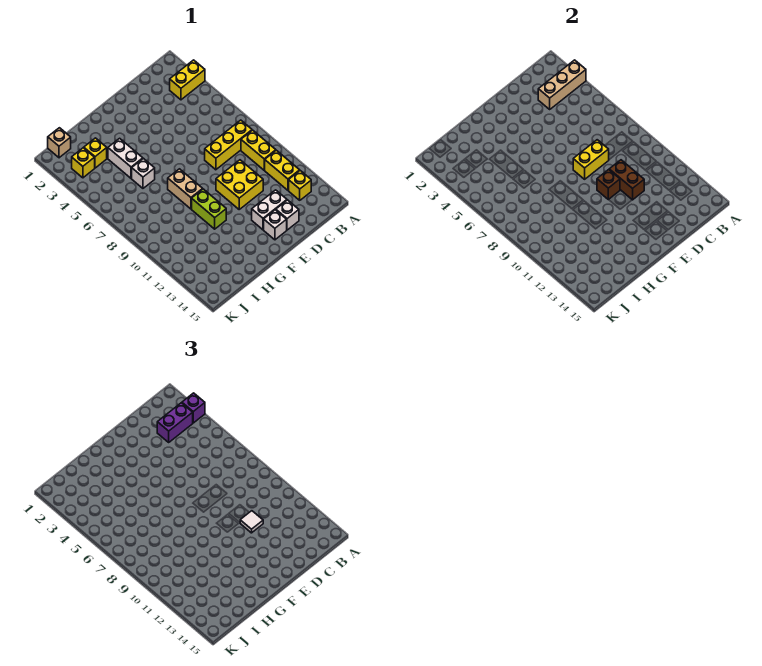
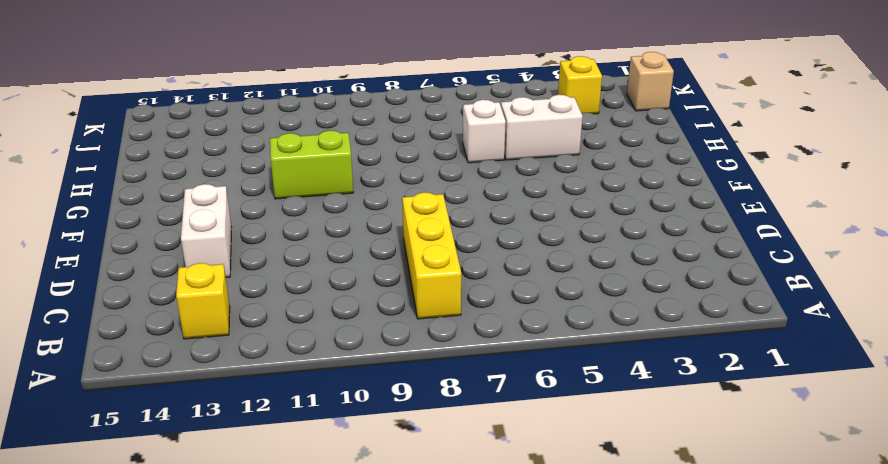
none -> yellow 1x2 brick [170,60,205,100]
none -> yellow 1x2 brick [241,130,276,170]
none -> yellow 1x2 brick [265,150,300,190]

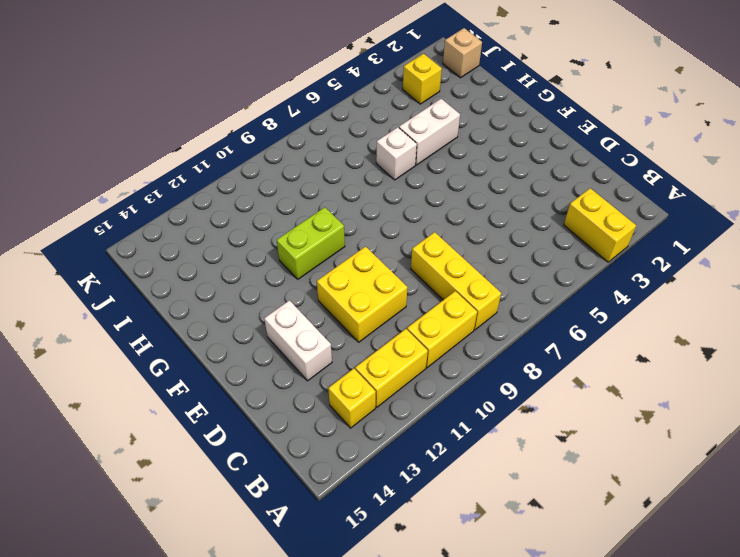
none -> white 1x1 brick [276,200,299,230]
none -> white 1x1 brick [264,210,287,240]
none -> tan 1x2 brick [168,169,202,209]

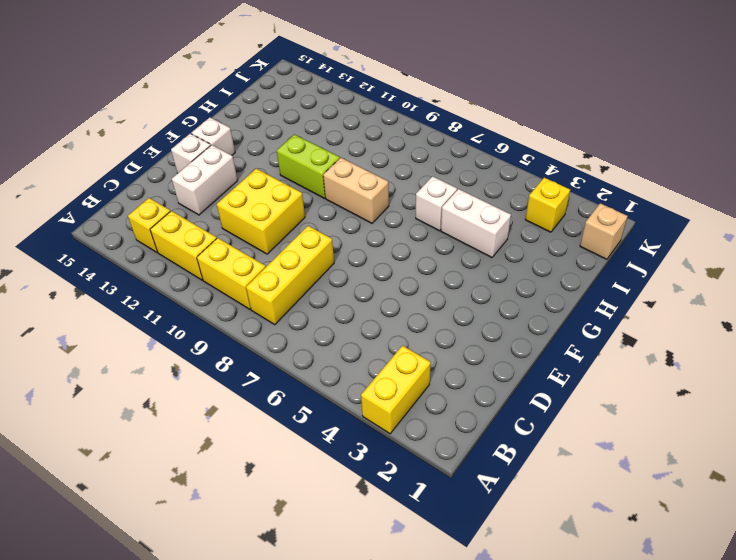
white 1x1 brick [191,118,235,155] -> white 1x1 brick moved to [276,200,299,230]
none -> yellow 1x1 brick [84,138,107,168]
none -> tan 1x3 brick [538,60,586,109]
none -> yellow 1x2 brick [573,140,609,179]

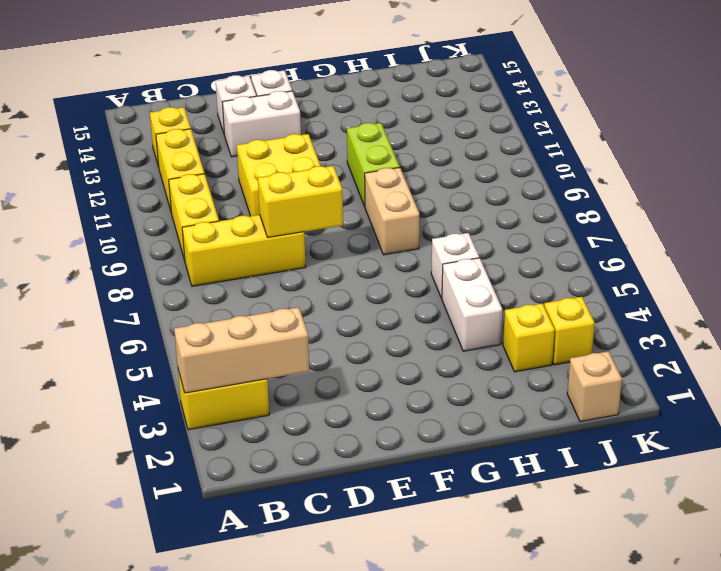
none -> brown 1x2 brick [609,160,644,200]
none -> brown 1x1 brick [597,170,620,200]
none -> purple 1x1 brick [182,393,205,423]

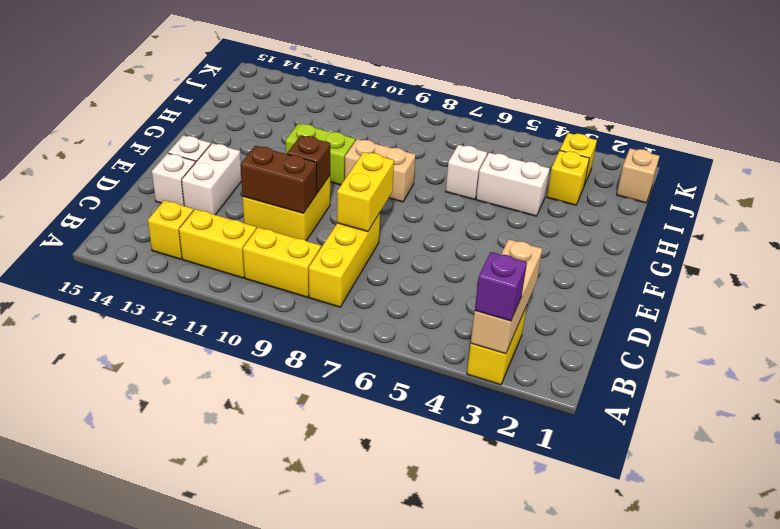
none -> purple 1x2 brick [157,403,193,442]
none -> white 1x1 tile [240,511,263,533]

